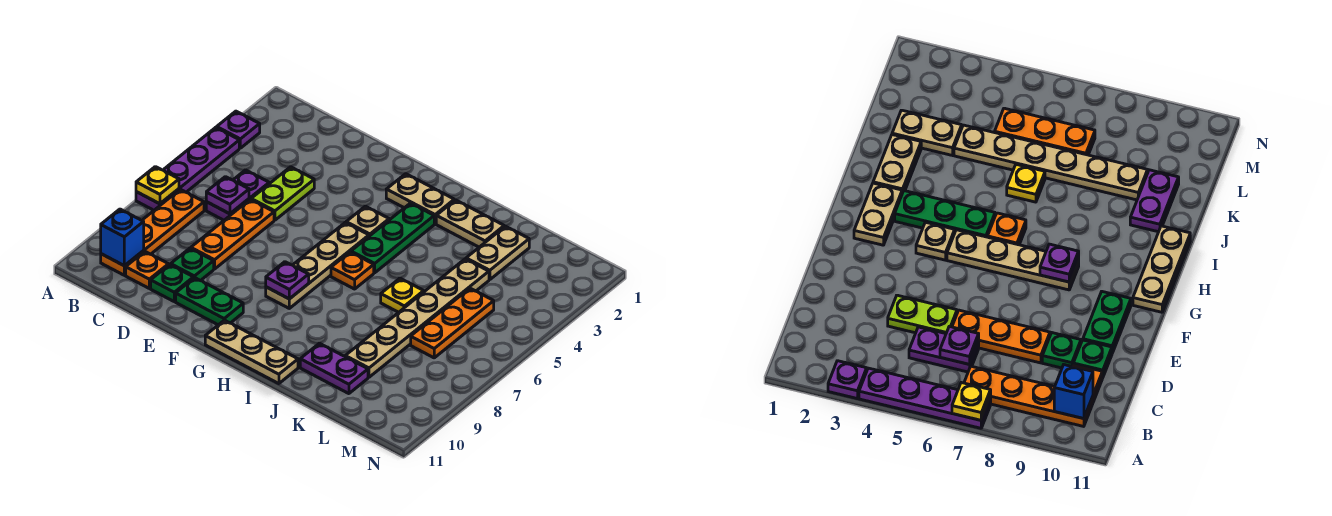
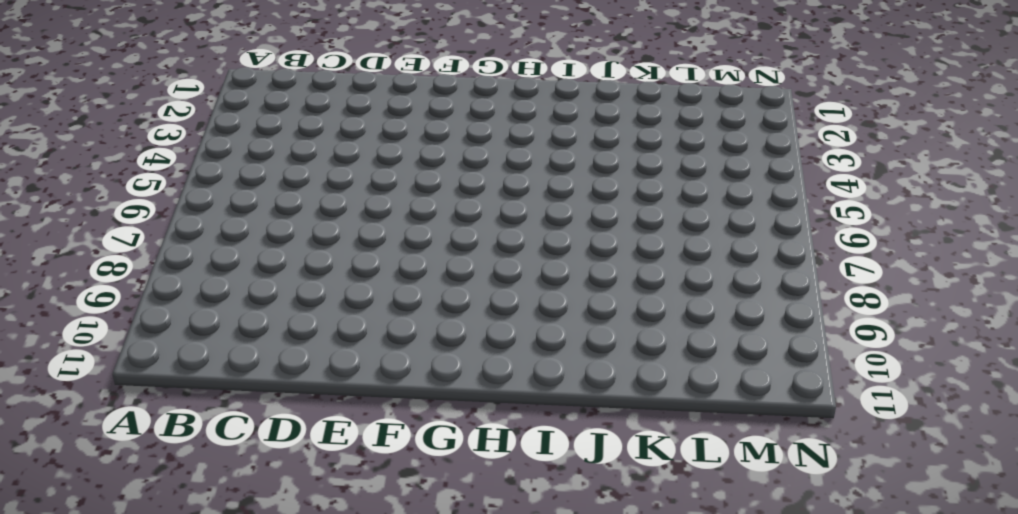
none -> purple 1x1 plate [217,111,260,148]
none -> purple 1x4 plate [136,127,239,210]
none -> orange 1x4 plate [101,189,204,275]

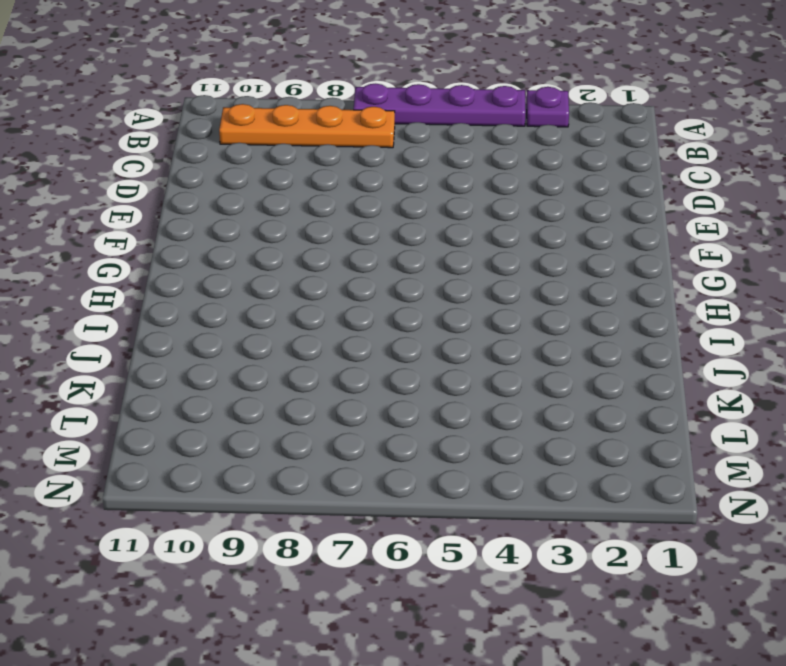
none -> purple 1x2 plate [206,170,269,220]
none -> orange 1x1 plate [126,252,169,288]
none -> lime 1x2 plate [251,167,314,220]

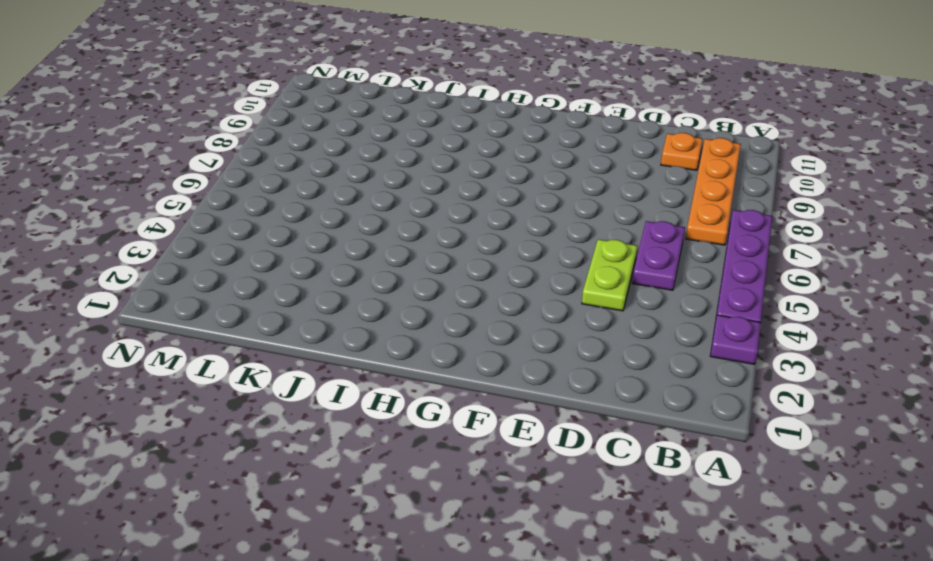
none -> orange 1x3 plate [191,199,274,269]
none -> green 1x1 plate [170,248,214,281]
none -> green 1x1 plate [151,265,193,301]

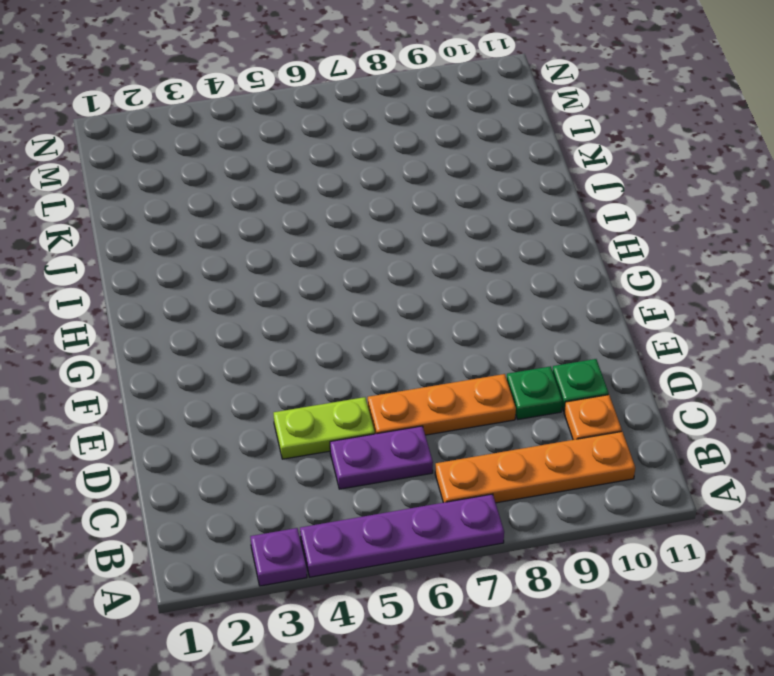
none -> green 1x2 plate [176,278,243,325]
none -> tan 1x2 plate [386,174,454,224]
none -> tan 1x1 plate [346,206,389,236]

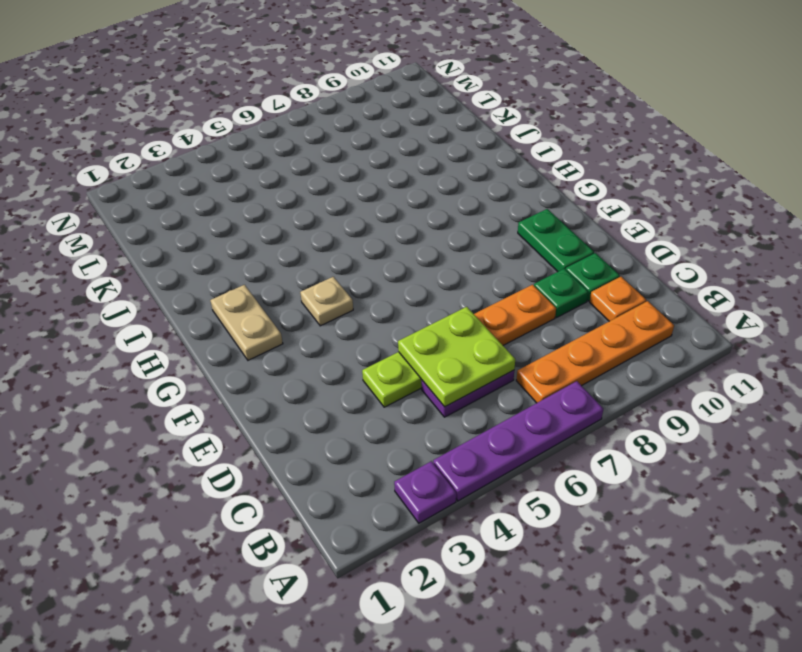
lime 2x2 plate [398,307,515,407] -> purple 1x1 plate [206,177,249,214]
none -> tan 1x4 plate [266,222,369,308]
none -> tan 1x3 plate [205,320,298,384]
none -> green 1x3 plate [351,203,434,273]

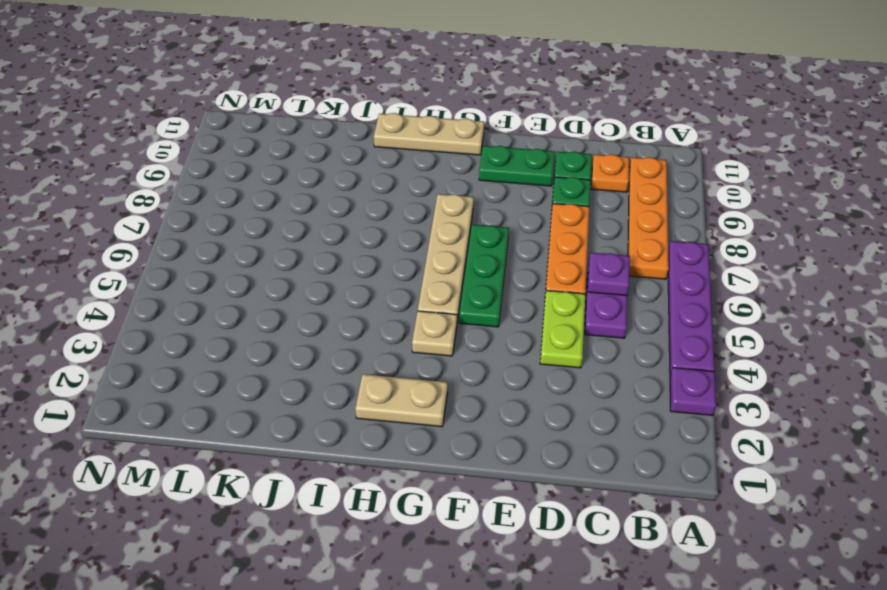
green 1x3 plate [459,225,509,327] -> green 1x3 plate moved to [351,203,434,273]
none -> orange 1x1 plate [331,252,374,289]
none -> tan 1x2 plate [436,200,504,247]
none -> yellow 1x1 plate [381,278,424,312]

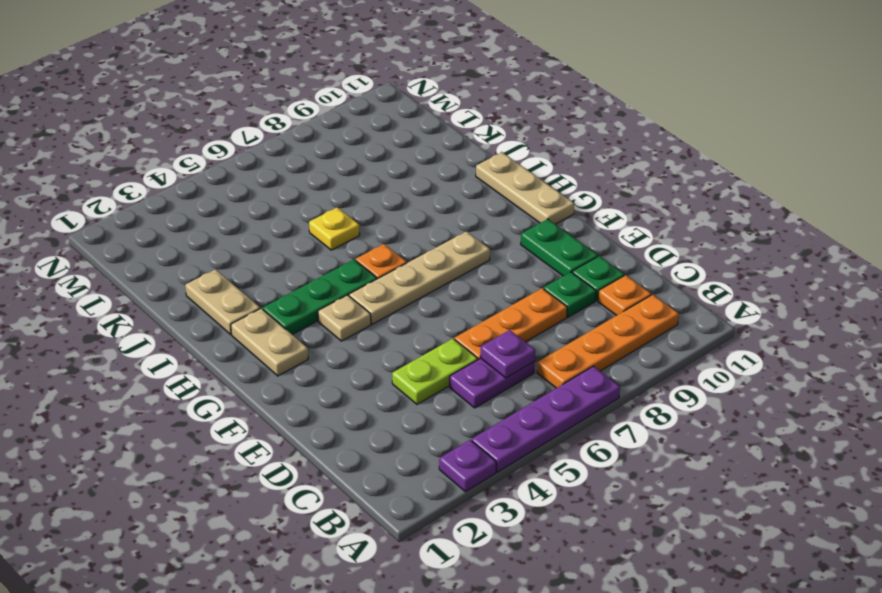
none -> purple 1x2 plate [300,343,368,394]
none -> tan 1x2 plate [466,226,529,280]
none -> tan 1x6 plate [345,259,489,377]

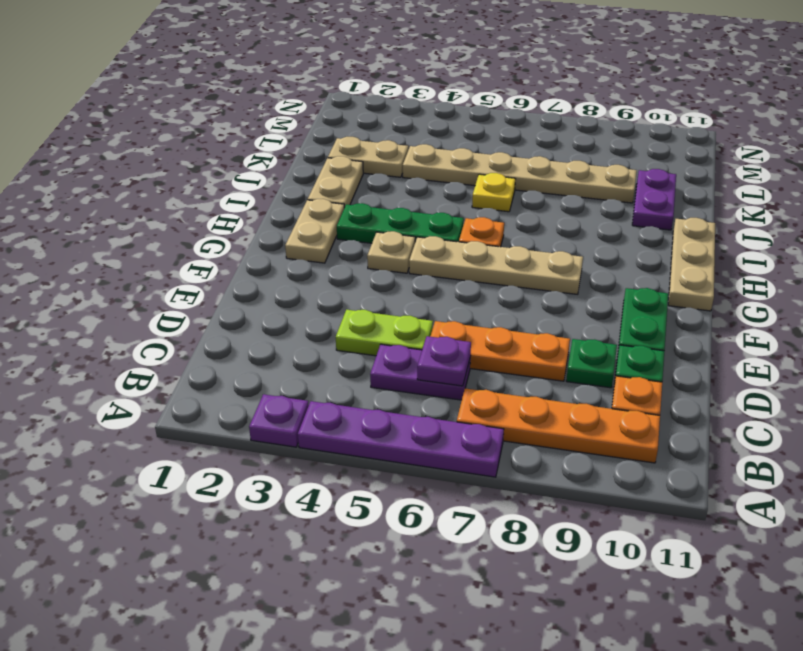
none -> orange 1x3 plate [411,288,494,358]
none -> yellow 1x1 plate [136,167,179,204]
none -> blue 1x1 brick [101,209,144,266]

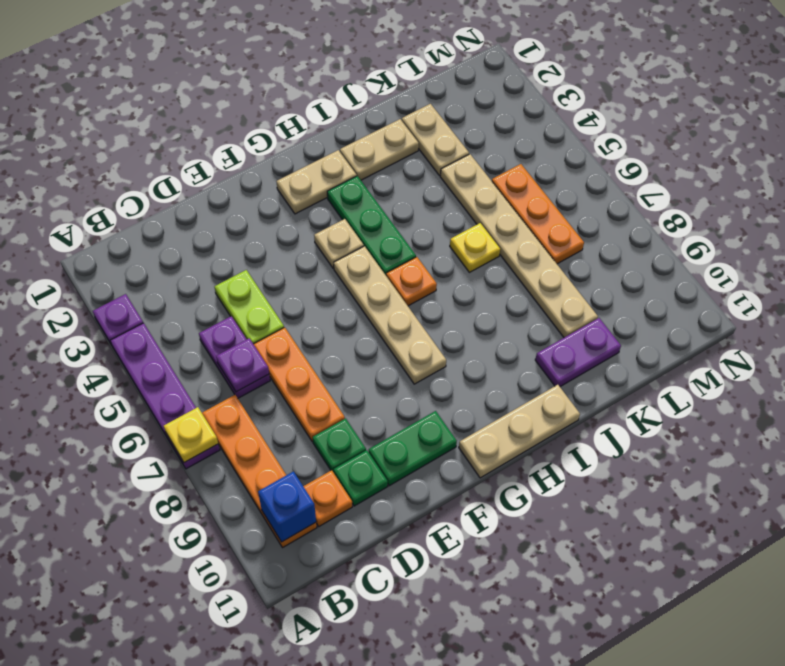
none -> purple 1x1 plate [266,262,309,299]

